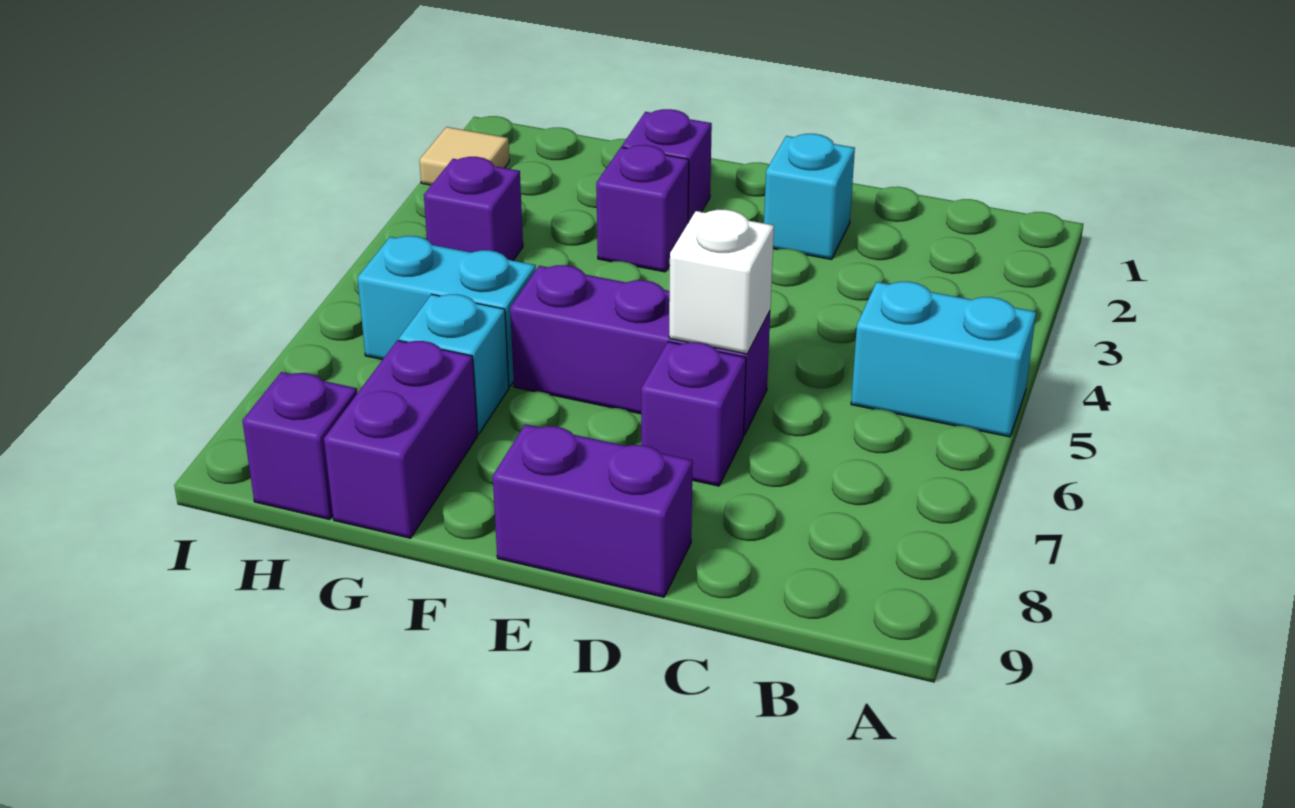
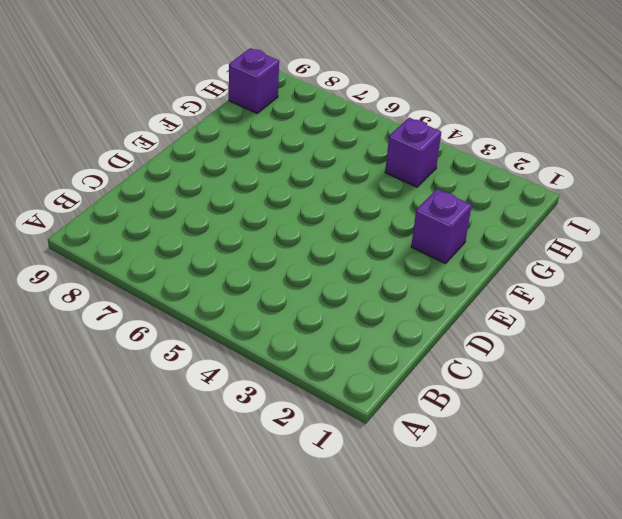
none -> cyan 1x2 brick [851,282,1036,437]
none -> cyan 1x1 brick [764,134,855,259]
none -> purple 1x3 brick [510,265,770,435]

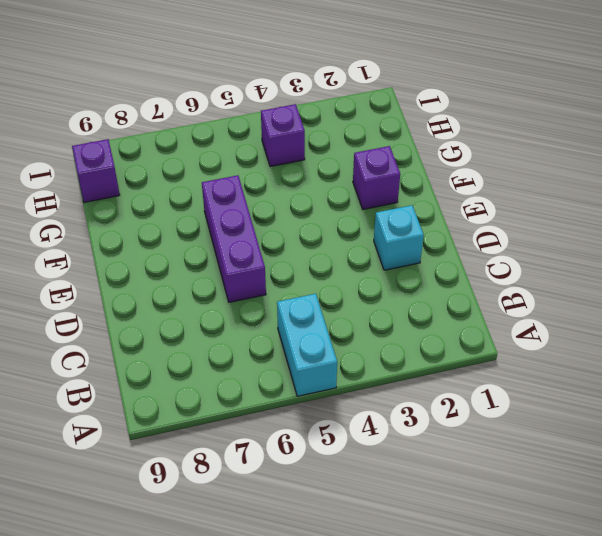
none -> purple 1x1 brick [641,342,746,486]
none -> purple 1x2 brick [493,424,693,597]
none -> purple 1x1 brick [596,145,689,272]

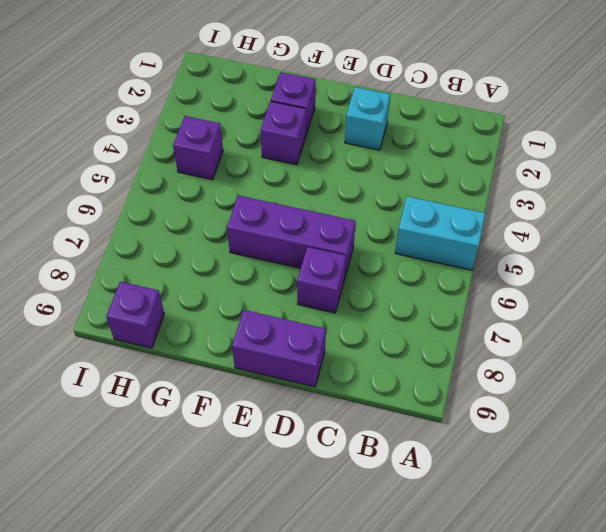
none -> cyan 1x2 brick [358,236,536,386]
none -> cyan 1x1 brick [399,294,509,434]
none -> purple 1x2 brick [324,340,477,538]

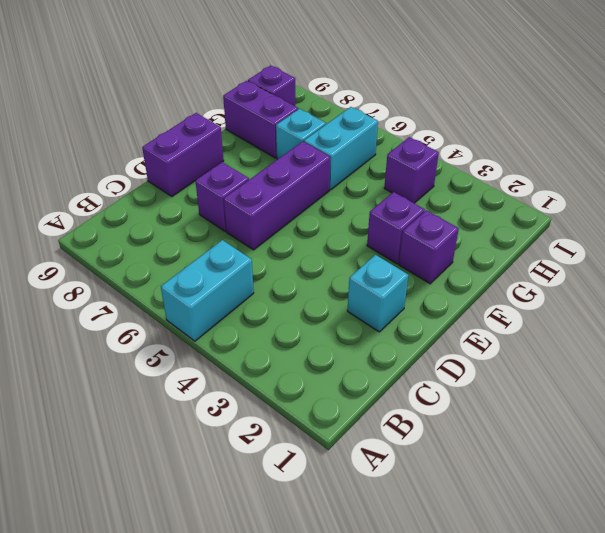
none -> tan 1x1 tile [419,127,509,185]
none -> white 1x1 brick [669,210,774,354]

